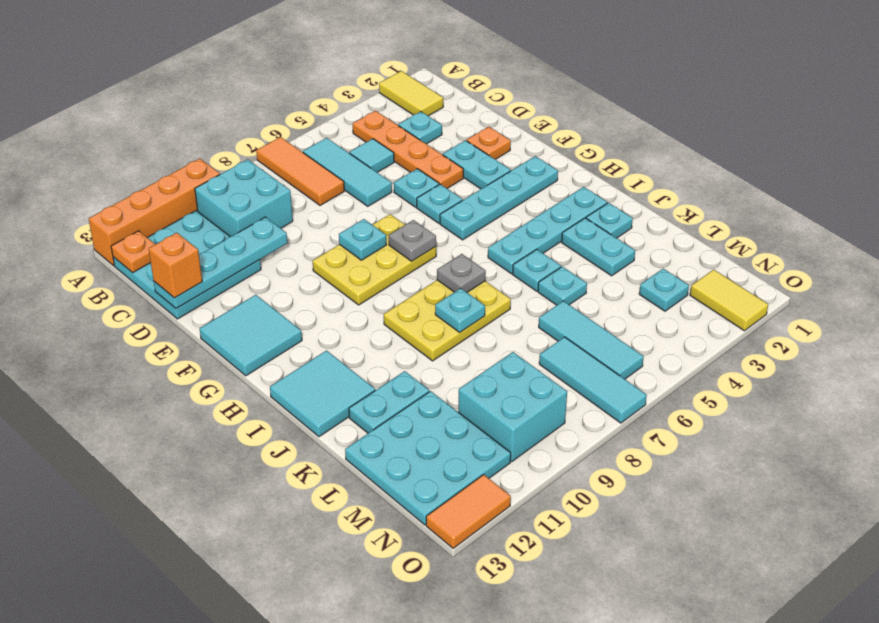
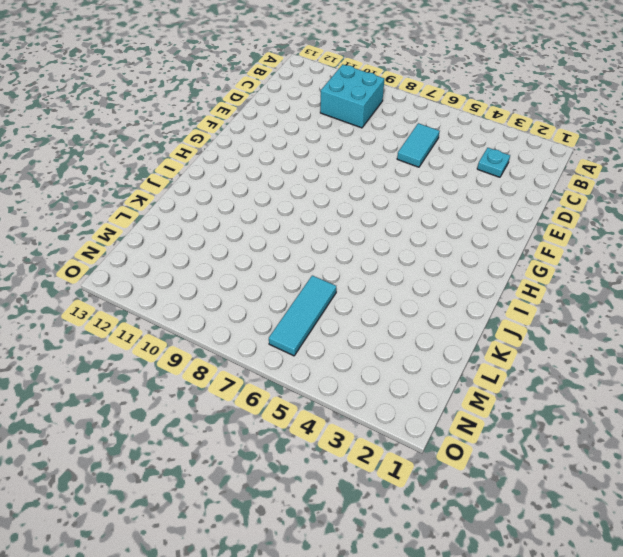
cyan 1x2 tile [397,123,440,167] -> cyan 1x3 tile [303,138,392,206]
none -> yellow 1x2 tile [379,71,443,116]
none -> orange 1x3 tile [256,137,344,205]
none -> orange 1x4 brick [89,159,220,266]
none -> orange 1x4 plate [353,111,463,188]

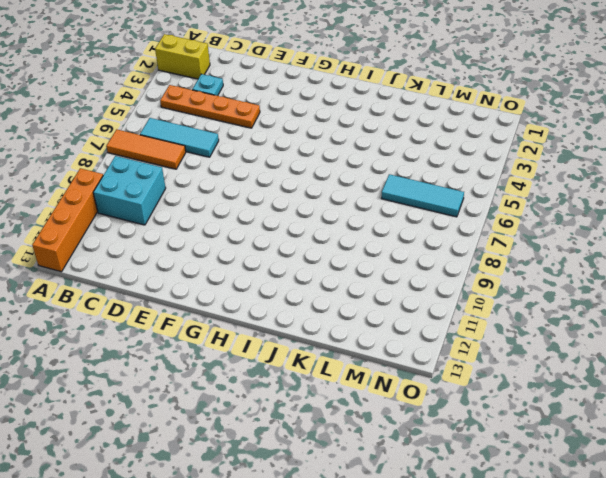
yellow 1x2 brick [155,34,210,79] -> yellow 1x2 tile [379,71,443,116]
none -> cyan 3x3 plate [113,211,261,319]
none -> cyan 1x1 tile [349,139,394,172]
none -> orange 1x1 plate [467,127,511,159]
none -> cyan 1x2 plate [443,140,511,189]

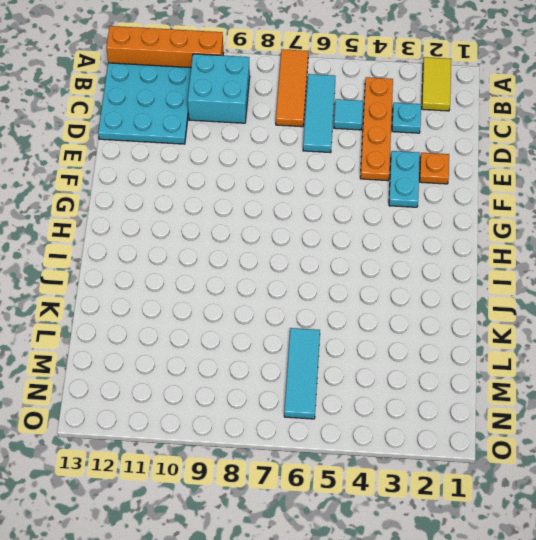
none -> cyan 1x1 plate [394,169,439,207]
none -> cyan 1x1 plate [417,184,462,223]
none -> yellow 2x3 plate [313,214,436,305]
none -> cyan 2x2 tile [200,295,302,376]

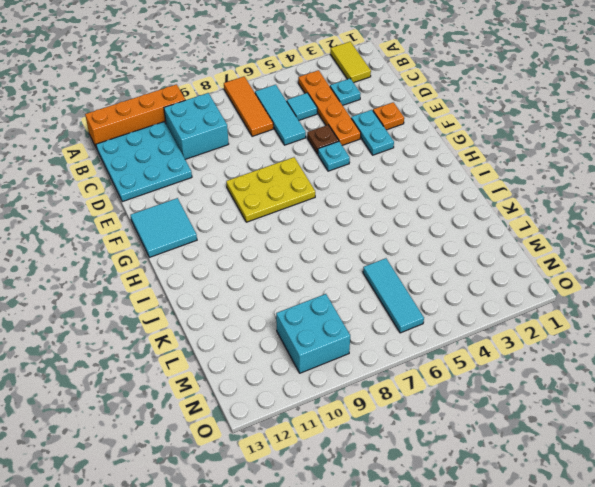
brown 1x1 plate [307,125,339,154] -> cyan 1x1 plate [394,169,439,207]
none -> cyan 1x4 plate [440,156,558,240]
none -> cyan 1x4 plate [488,187,607,274]
none -> yellow 2x3 plate [384,280,511,361]
none -> cyan 2x2 tile [270,351,375,437]

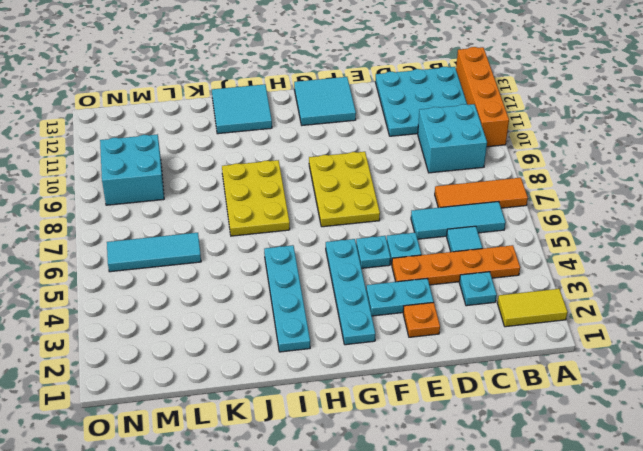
none -> cyan 1x1 plate [586,203,633,238]
none -> cyan 1x2 plate [562,218,635,276]
none -> cyan 1x1 plate [513,249,561,291]
none -> cyan 1x1 plate [538,267,587,305]

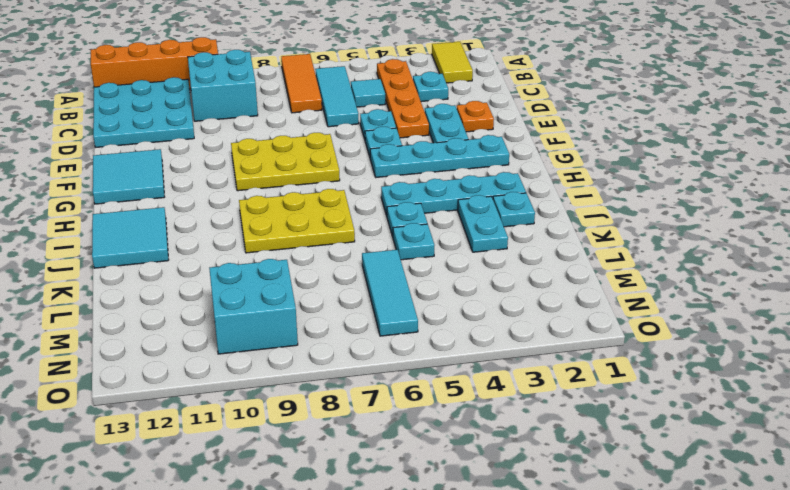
none -> cyan 1x2 plate [349,371,429,433]
none -> cyan 3x3 plate [345,391,511,525]
none -> cyan 1x1 plate [639,269,689,311]
none -> cyan 1x3 tile [539,337,647,423]

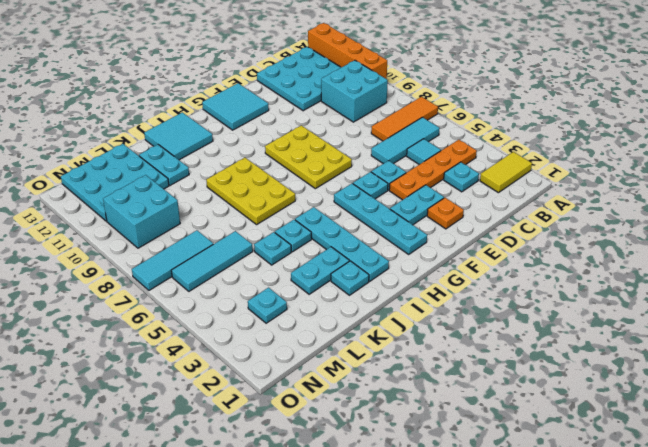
none -> yellow 1x2 tile [690,270,768,331]
none -> orange 1x2 tile [426,475,511,548]
none -> orange 1x1 plate [111,231,155,273]
none -> cyan 1x4 plate [154,217,287,308]

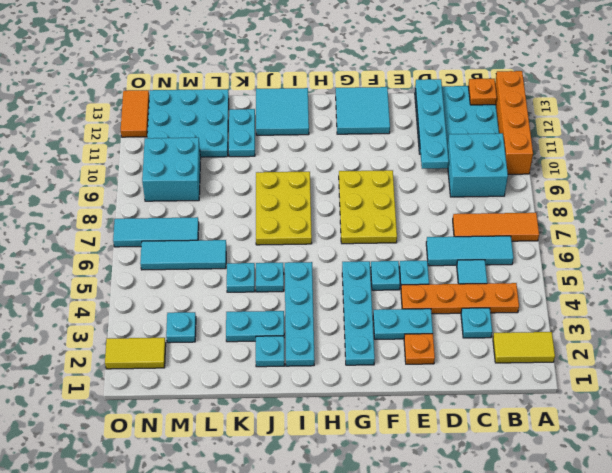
none -> cyan 1x1 plate [339,219,386,260]
none -> grey 1x1 plate [389,220,436,261]
none -> grey 1x1 plate [437,254,486,292]
none -> cyan 1x1 plate [435,288,485,332]

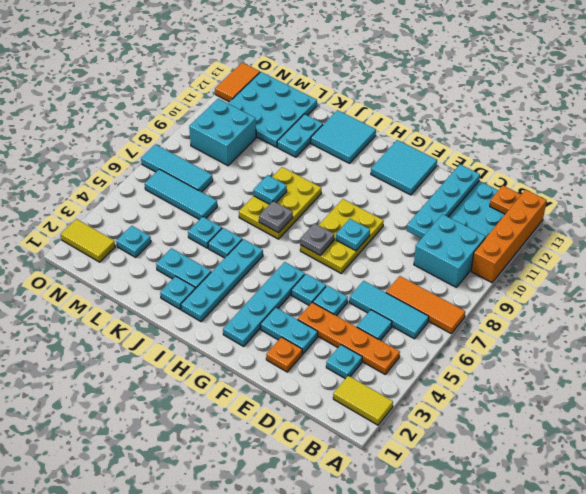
none -> orange 1x1 brick [149,233,202,298]

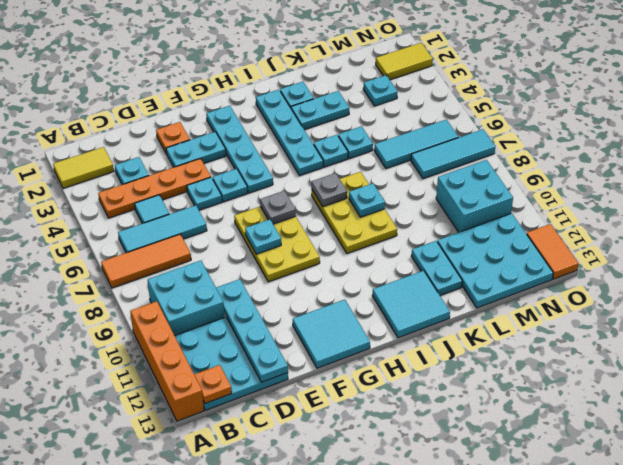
none -> orange 1x1 brick [149,233,202,298]

